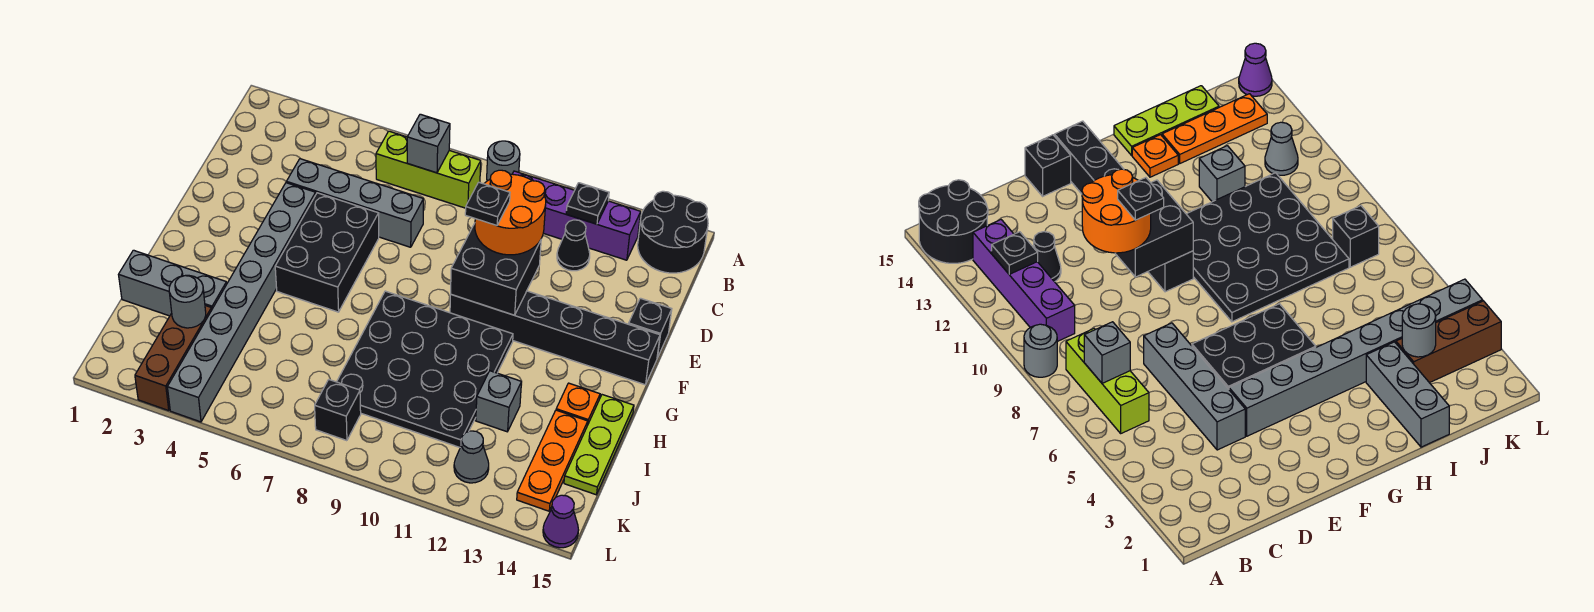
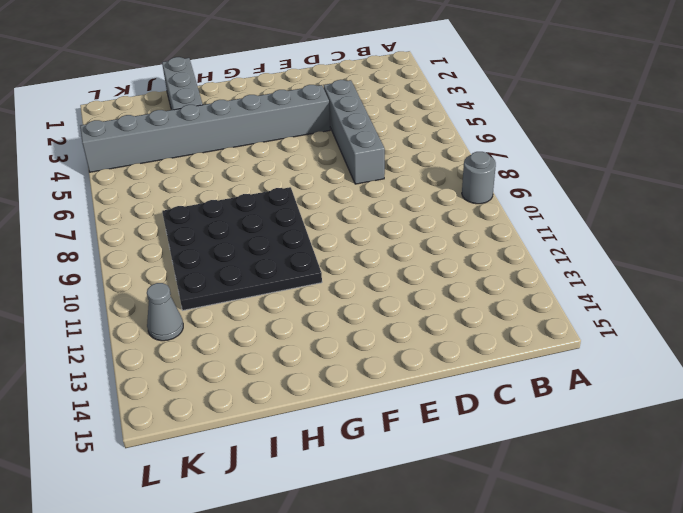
none -> black 2x2 round brick [638,191,708,273]
none -> lime 1x3 brick [376,131,481,208]
none -> purple 1x4 brick [513,171,641,260]

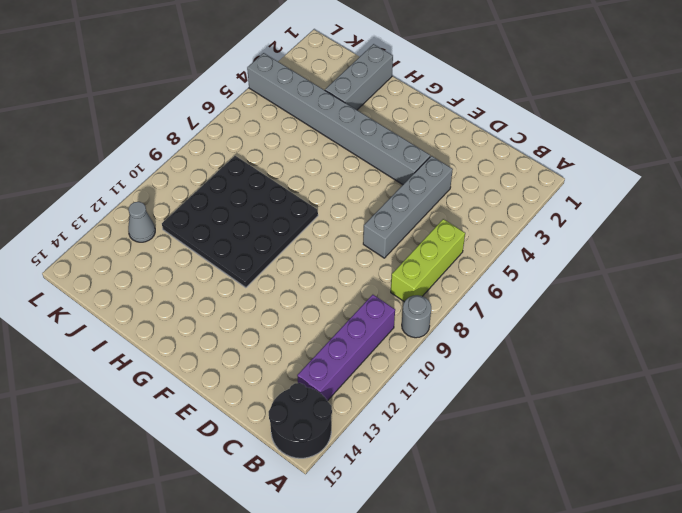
none -> black 1x1 cone [557,220,590,271]
none -> black 2x3 brick [275,193,379,312]
none -> black 1x1 brick [629,298,672,358]

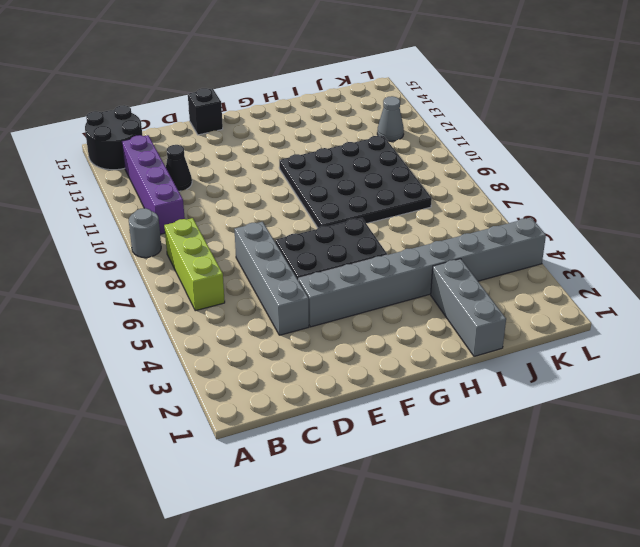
none -> black 1x6 brick [450,291,660,385]
none -> orange 1x1 plate [556,383,600,425]
none -> lime 1x3 plate [564,395,634,495]

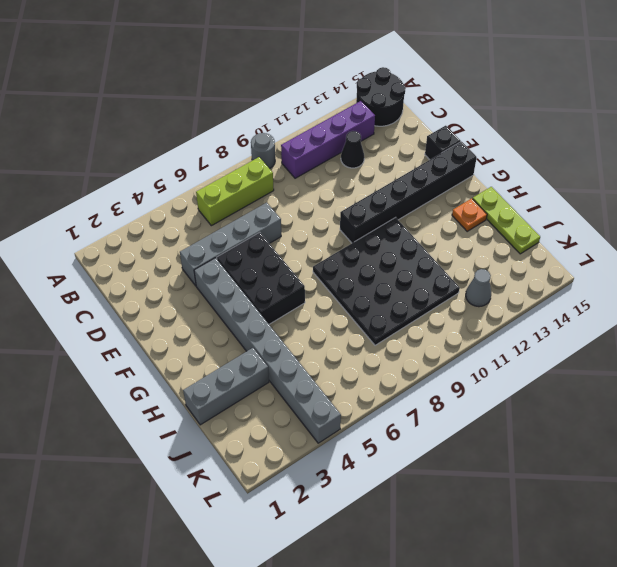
none -> grey 1x1 brick [476,371,522,432]
none -> orange 1x3 plate [517,410,588,511]
none -> brown 1x3 brick [135,305,212,411]

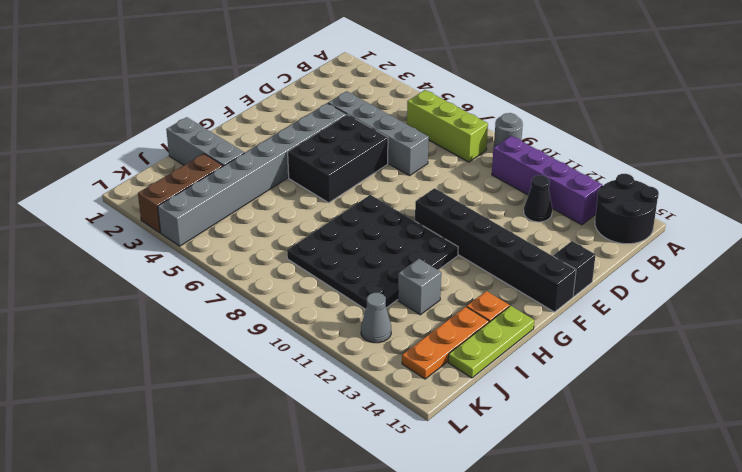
none -> black 1x1 brick [315,380,361,441]
none -> purple 1x1 cone [543,495,578,548]
none -> grey 1x1 brick [407,114,450,173]

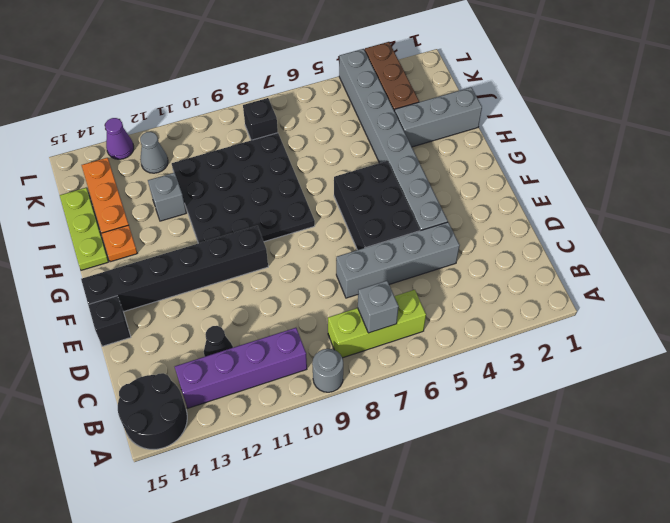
purple 1x1 cone [105,118,134,159] -> purple 1x1 cone moved to [543,495,578,548]
none -> black 1x1 plate [566,183,609,224]
none -> black 2x2 brick [451,223,541,315]
none -> grey 1x1 round brick [169,275,206,328]

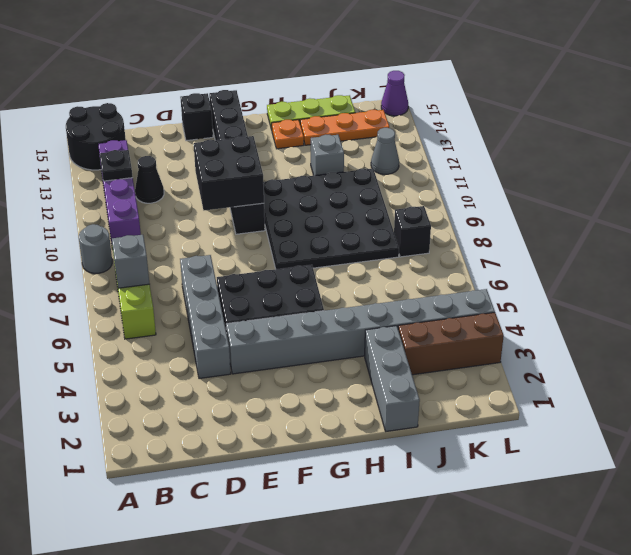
none -> grey 1x1 round brick [169,275,206,328]
none -> orange 2x2 round brick [475,170,546,255]
none -> black 1x1 plate [465,182,510,226]

